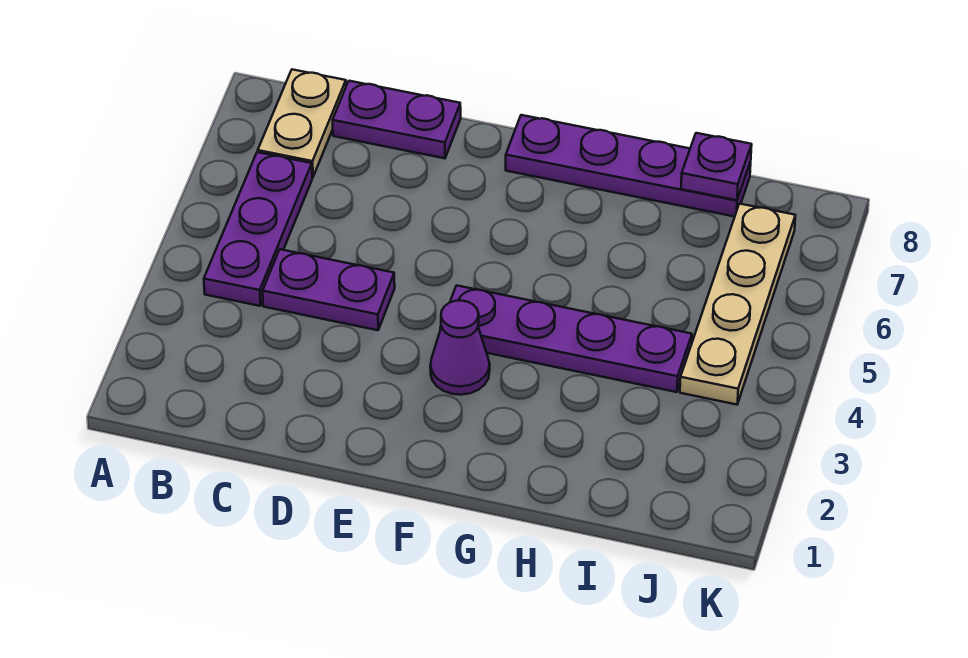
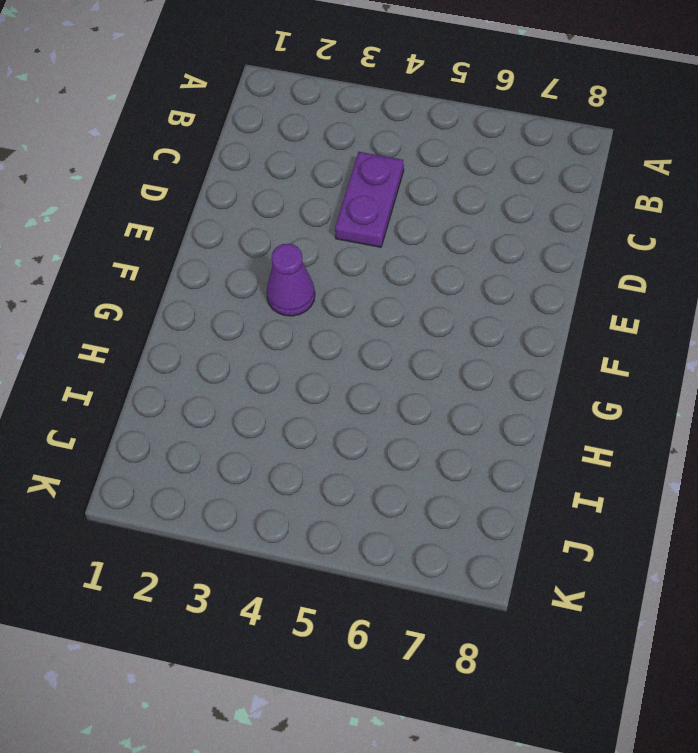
none -> purple 1x3 plate [204,152,312,306]
none -> tan 1x2 plate [258,69,346,177]

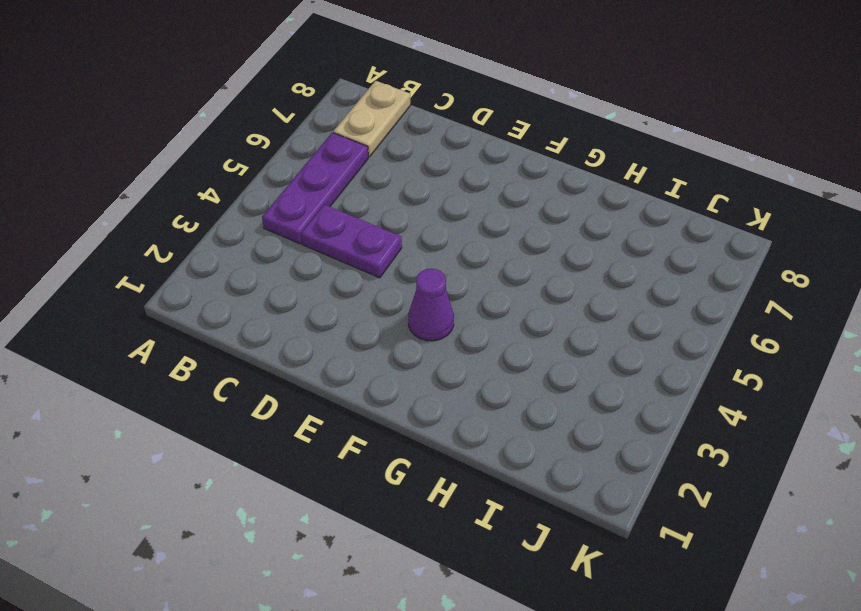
none -> purple 1x2 plate [333,81,461,158]
none -> purple 1x4 plate [440,285,692,392]

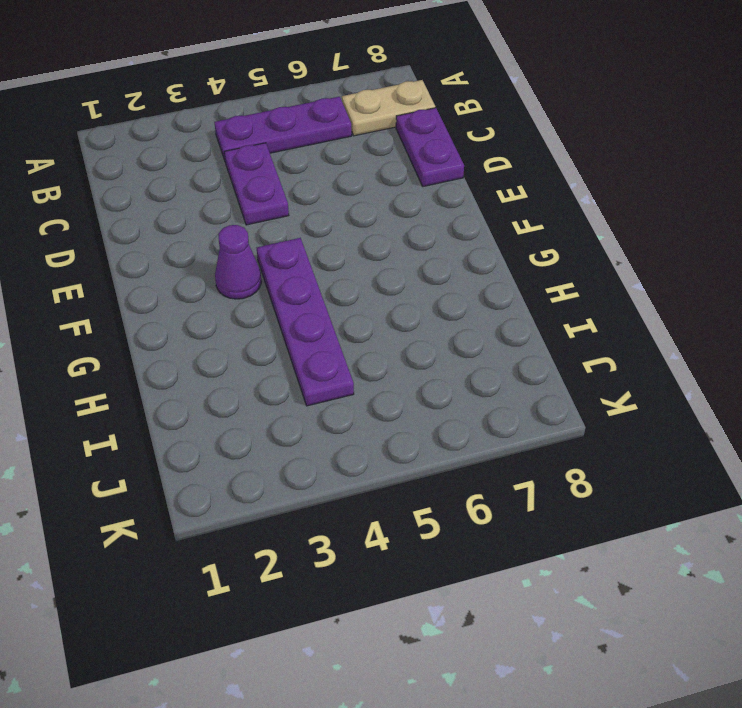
none -> purple 1x4 plate [506,115,751,217]
none -> tan 1x4 plate [680,204,795,405]

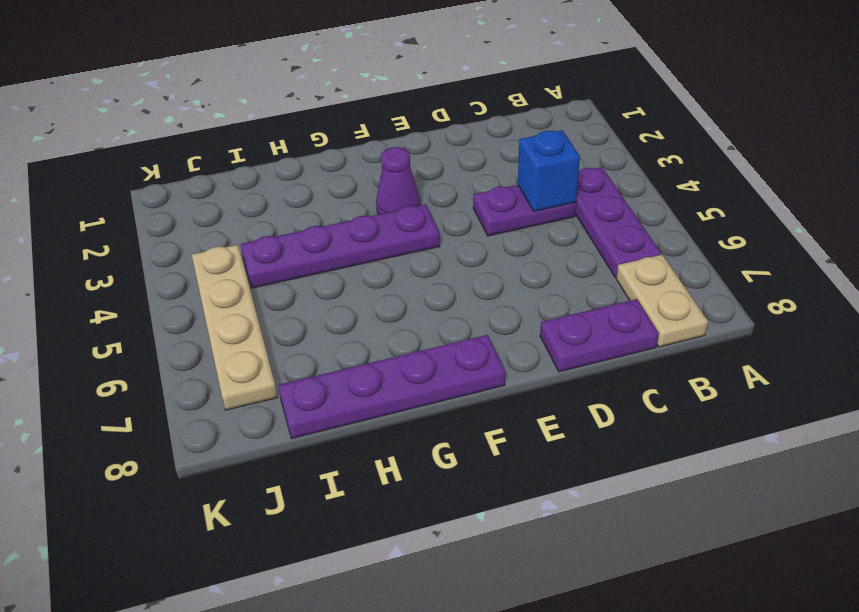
blue 1x1 brick [518,130,580,211] -> none
none -> purple 1x1 plate [681,133,752,200]

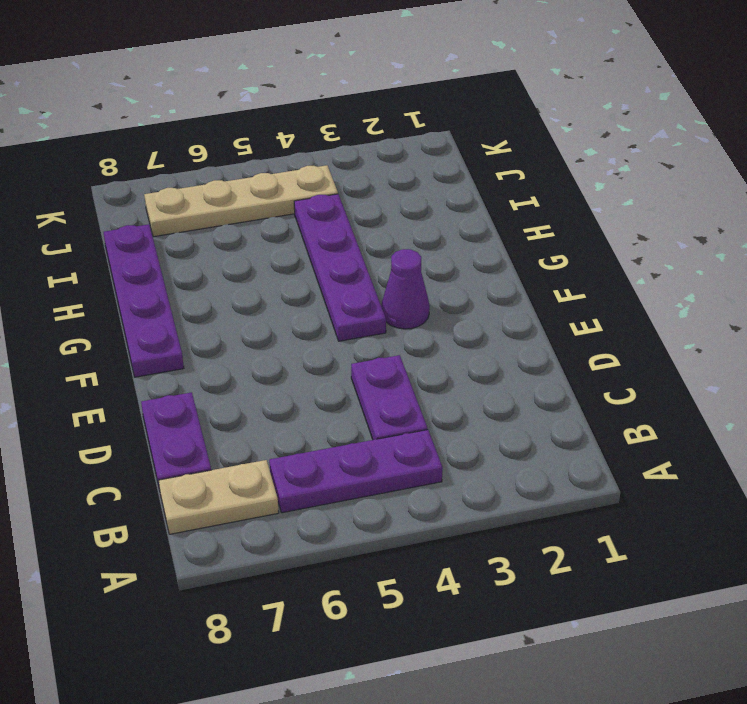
none -> purple 1x1 plate [681,133,752,200]

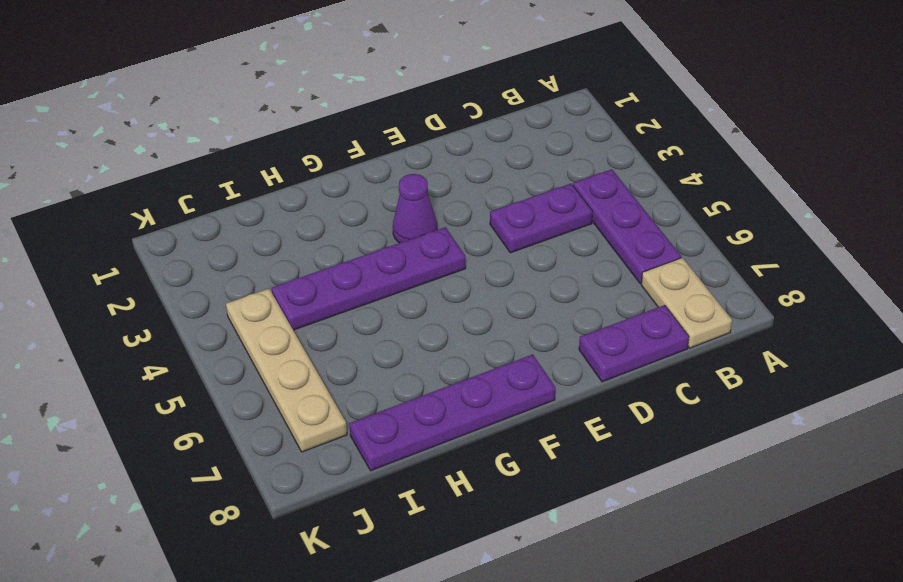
none -> purple 1x1 plate [681,133,752,200]

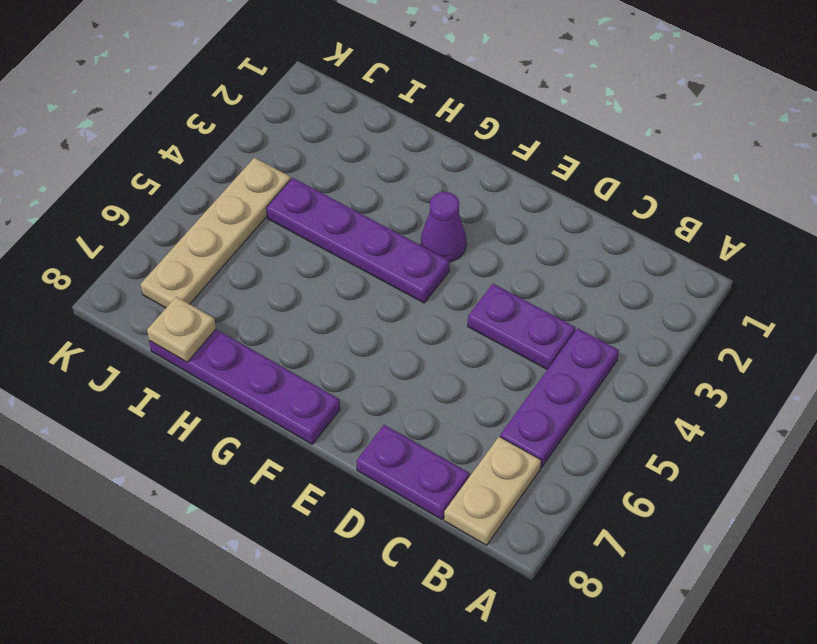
tan 1x1 plate [147,297,216,362] -> purple 1x1 plate [681,133,752,200]

